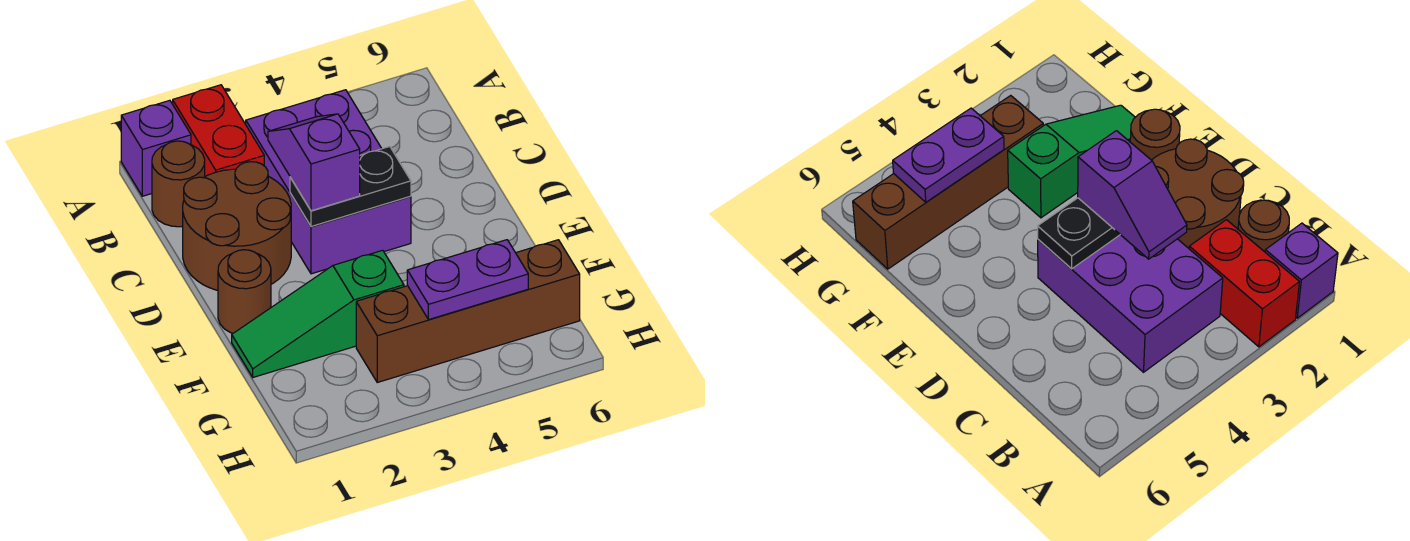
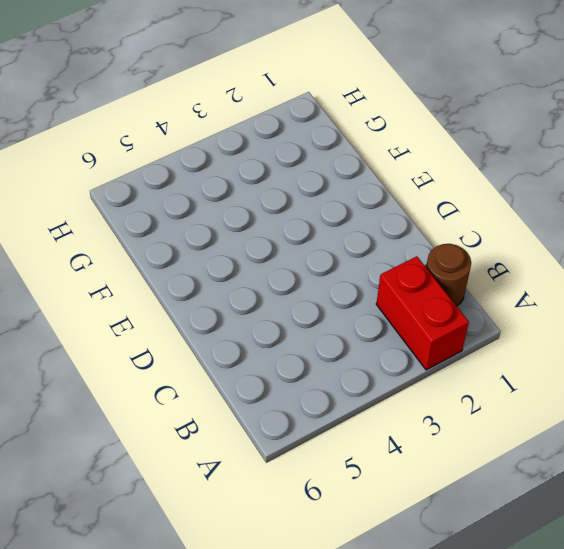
none -> purple 1x1 brick [121,100,191,196]
none -> purple 2x3 brick [246,90,411,274]

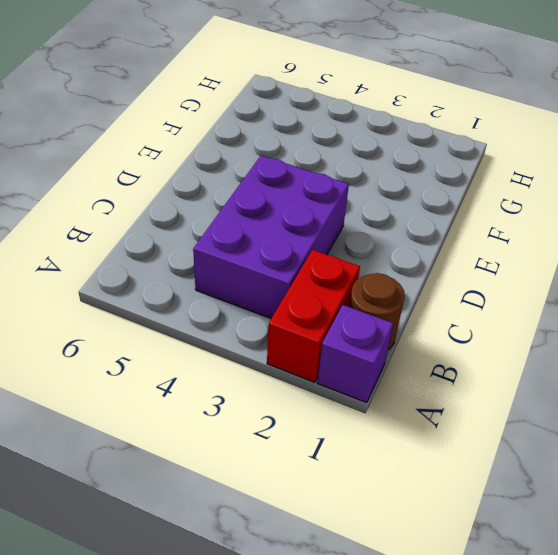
none -> brown 2x2 round brick [183,162,291,290]
none -> brown 1x1 round brick [218,250,271,333]

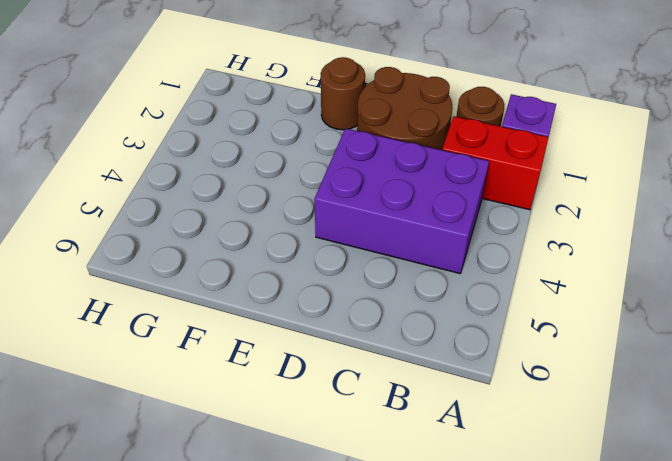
none -> green 1x3 slope [232,250,404,377]
none -> brown 1x4 brick [356,240,580,382]

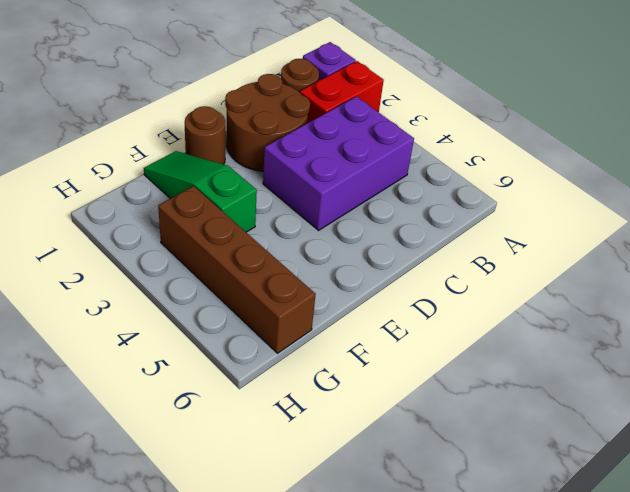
none -> black 1x2 plate [290,147,411,227]
none -> purple 1x2 plate [407,240,528,320]

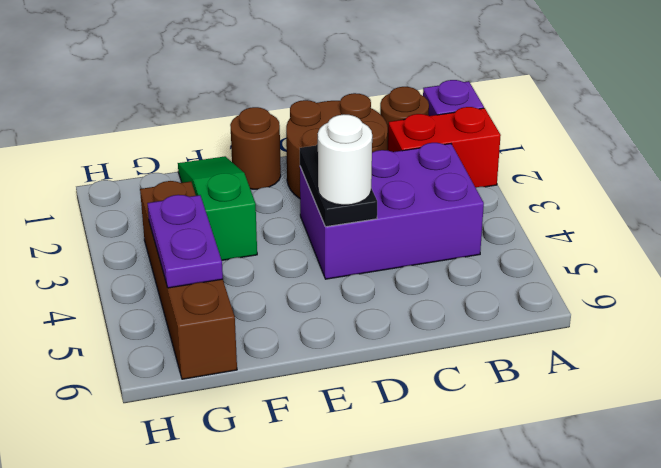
white 1x1 round brick [318,114,372,205] -> none
none -> purple 1x2 slope [268,114,360,211]

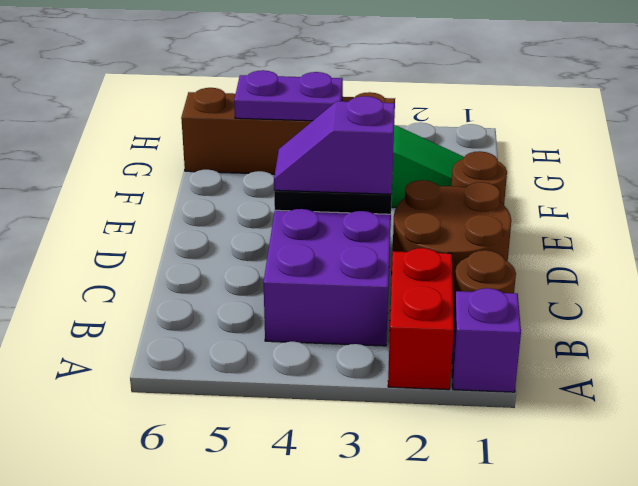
purple 1x2 slope [274,96,395,194] -> purple 1x2 slope turned to [268,114,360,211]

